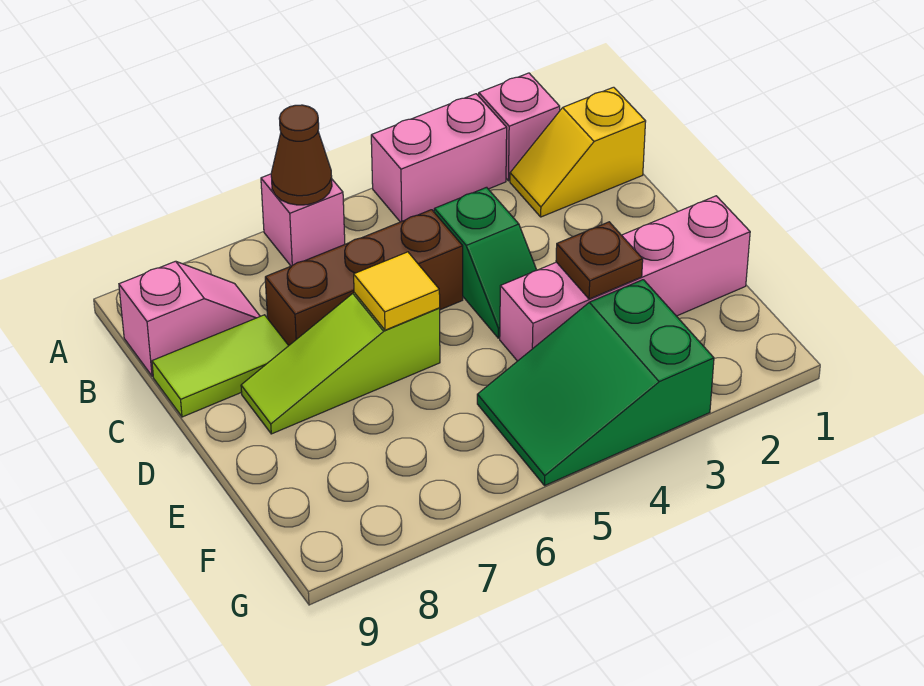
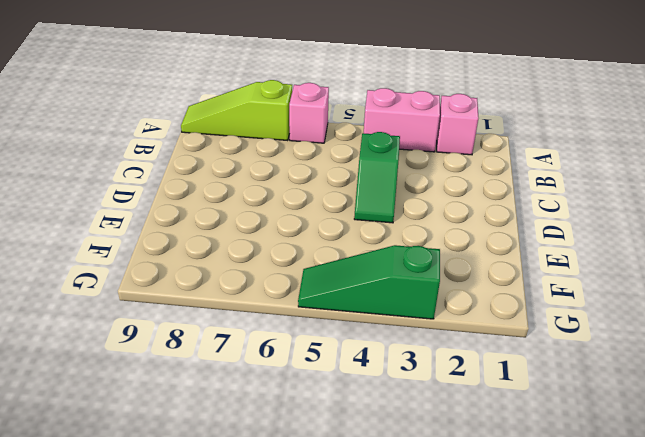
lime 1x3 slope [181,80,292,141] -> lime 1x3 slope moved to [241,293,440,434]
green 1x3 slope [298,245,440,319] -> green 2x3 slope [477,280,714,486]
none -> yellow 1x2 slope [510,87,646,217]
none -> pink 1x2 slope [119,261,260,376]
none -> brown 1x3 brick [265,210,463,345]

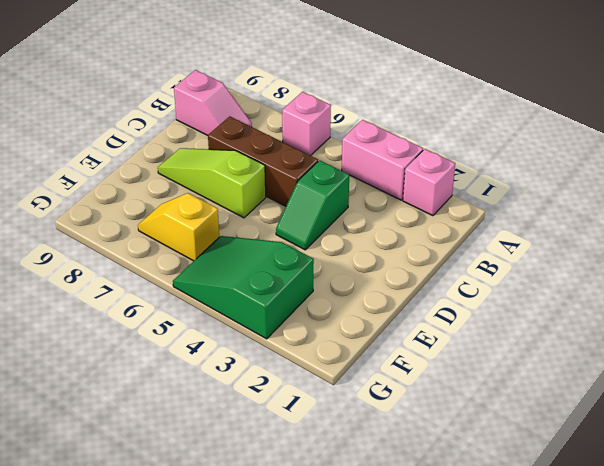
yellow 1x2 slope [138,193,219,261] -> yellow 1x2 slope moved to [510,87,646,217]
none -> lime 1x2 tile [152,315,289,417]
none -> pink 1x4 brick [500,196,750,361]
none -> brown 1x1 cone [271,105,332,205]

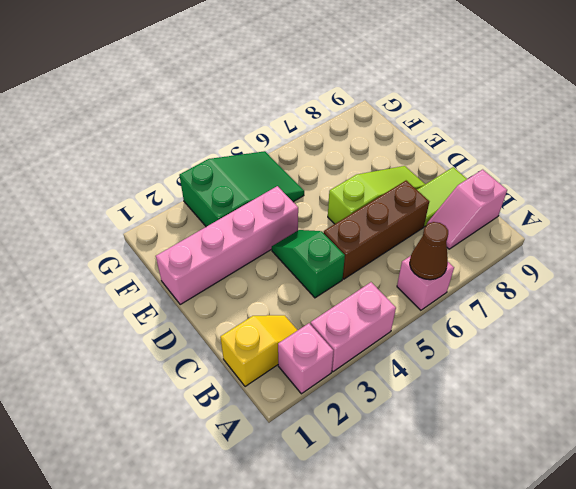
none -> yellow 1x1 tile [354,252,440,330]
none -> brown 1x1 plate [556,222,643,299]

